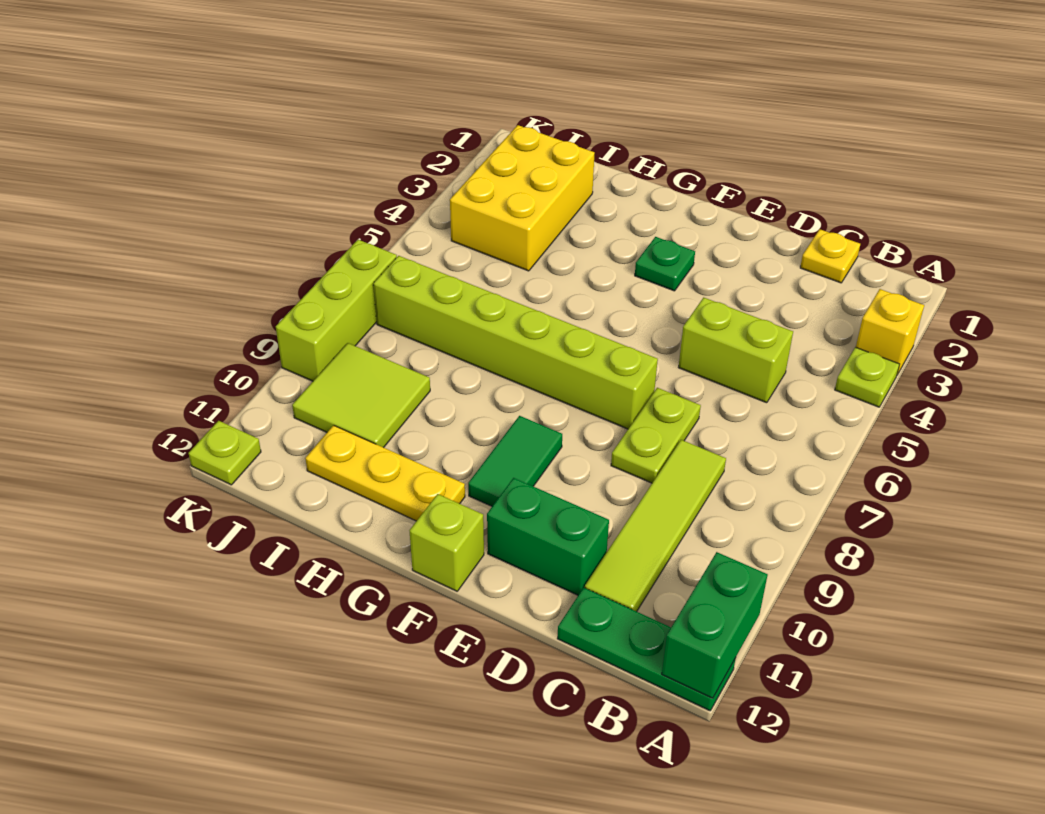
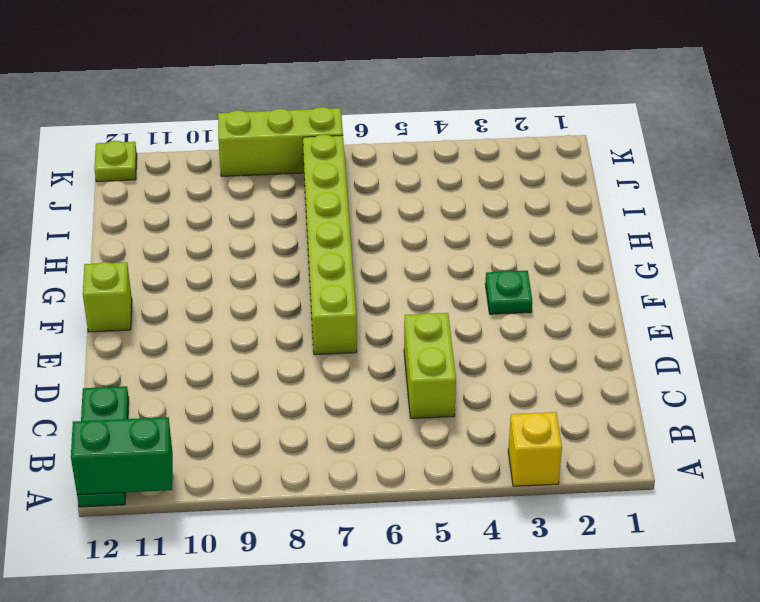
none -> lime 1x1 plate [835,347,899,407]
none -> yellow 1x1 plate [800,229,860,283]
none -> lime 1x4 tile [585,440,726,612]

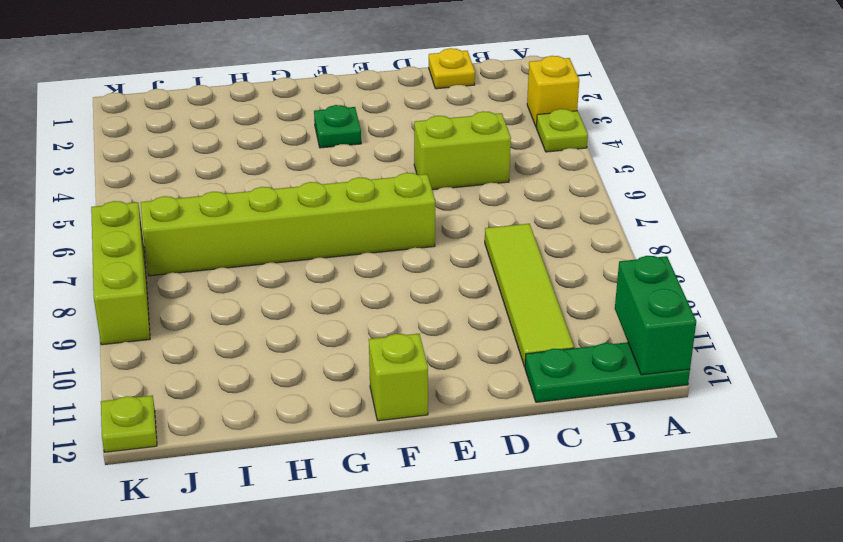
none -> lime 1x2 plate [611,388,701,483]
none -> green 1x2 brick [487,478,609,595]
none -> green 1x2 tile [468,416,562,506]

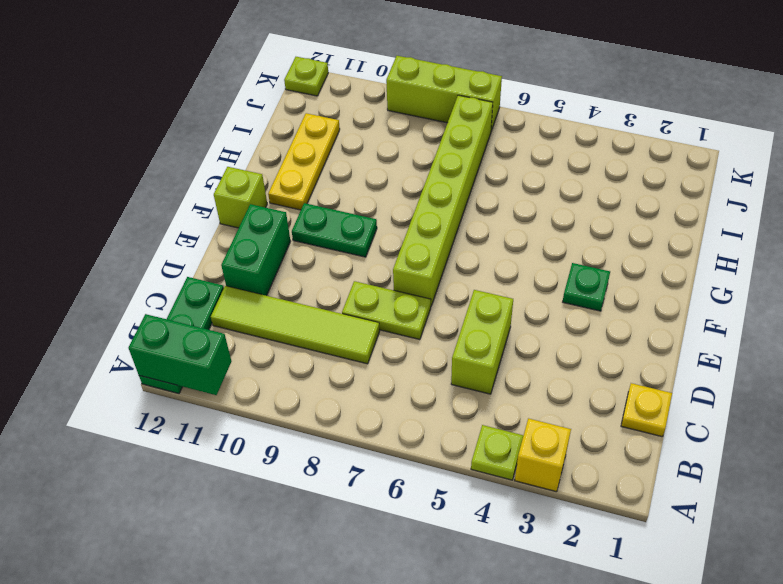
green 1x2 plate [292,203,377,257] -> green 1x2 tile [468,416,562,506]
none -> yellow 2x3 brick [450,125,595,271]
none -> lime 2x2 tile [292,343,430,448]

